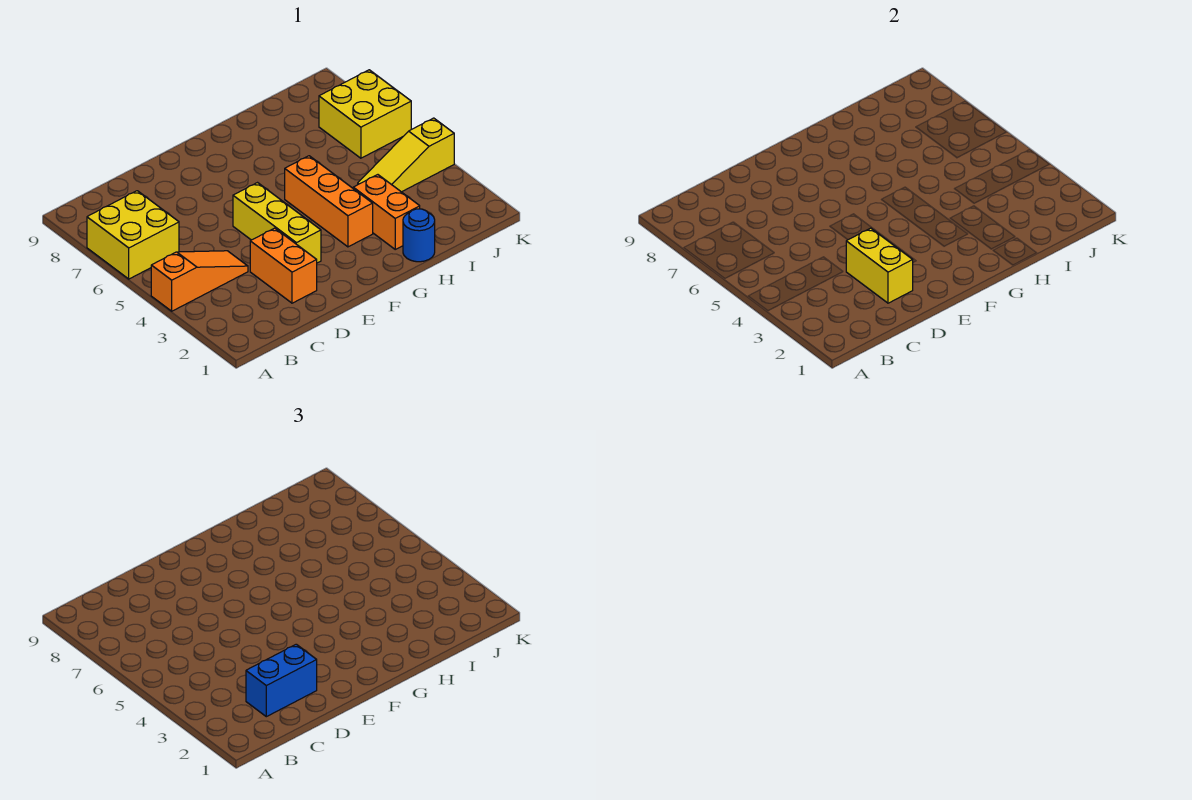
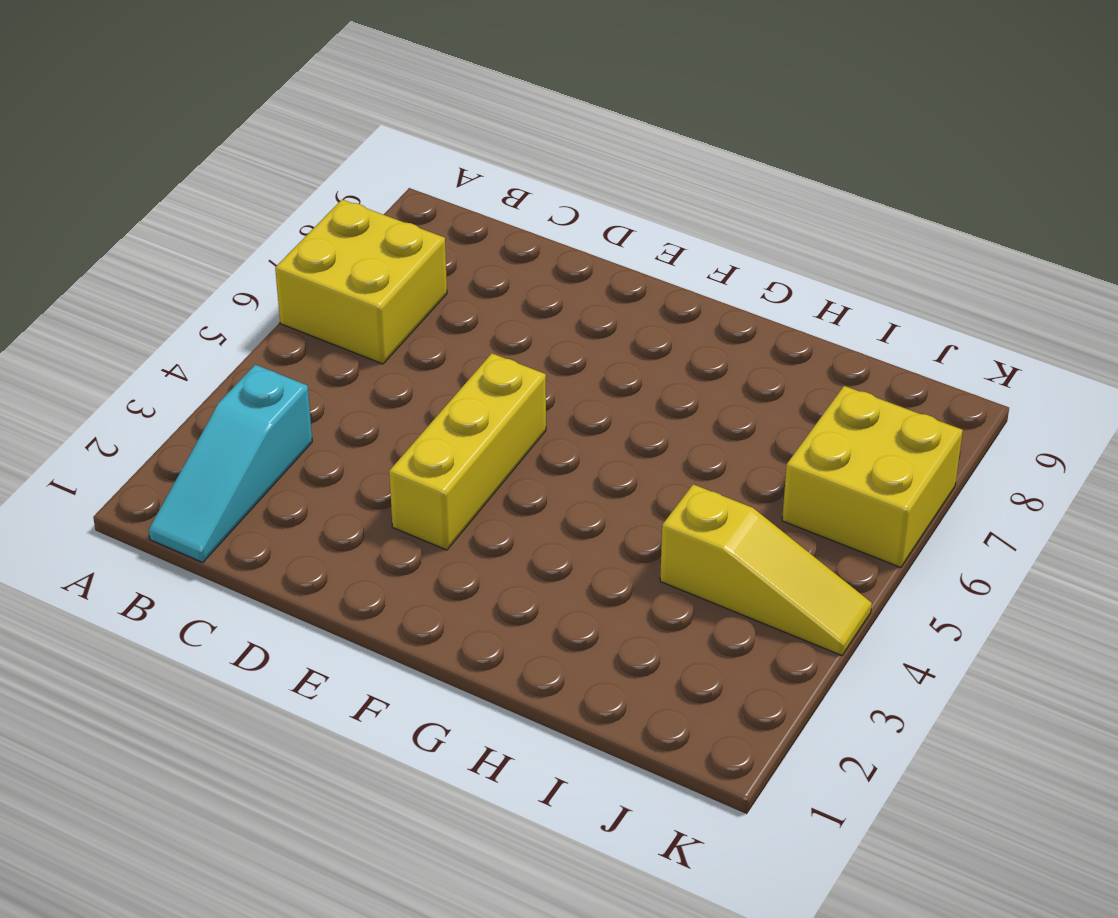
cyan 1x3 slope [149,365,312,562] -> none
yellow 1x3 slope [660,484,872,655] -> yellow 1x3 slope turned to [358,118,454,192]
none -> orange 1x3 slope [151,251,248,311]
none -> orange 1x2 brick [250,228,317,303]

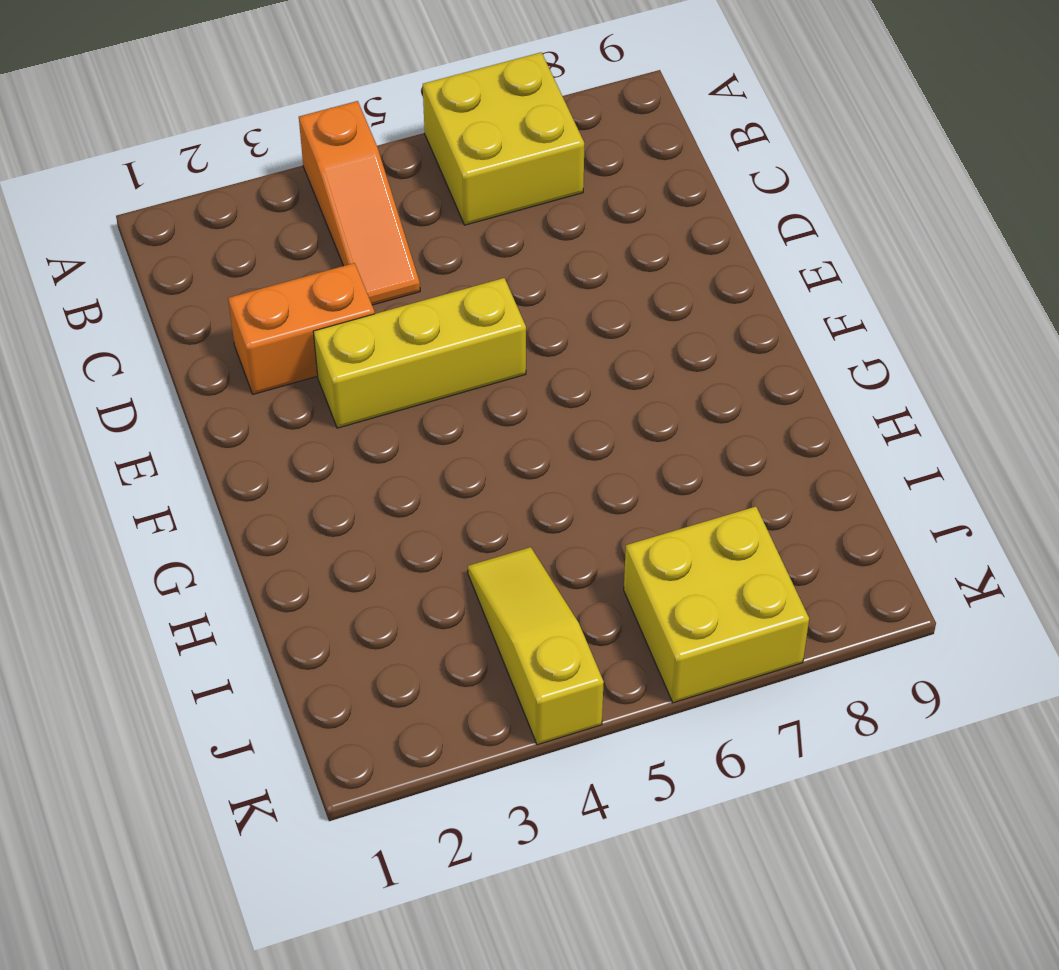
none -> orange 1x3 brick [285,156,373,247]
none -> blue 1x1 round brick [403,209,435,262]

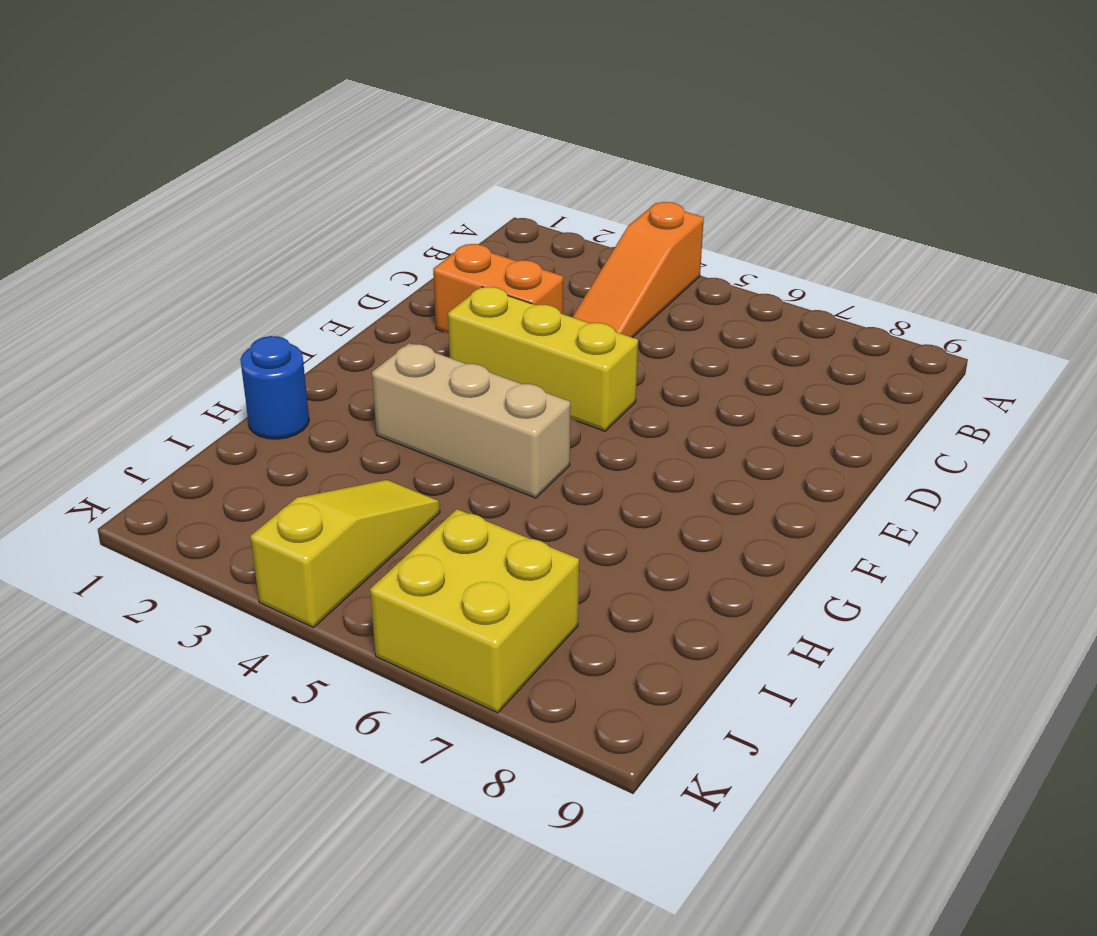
tan 1x3 brick [372,343,570,498] -> orange 1x3 brick [285,156,373,247]
none -> yellow 2x2 brick [87,191,179,279]
none -> orange 1x2 brick [353,175,420,249]

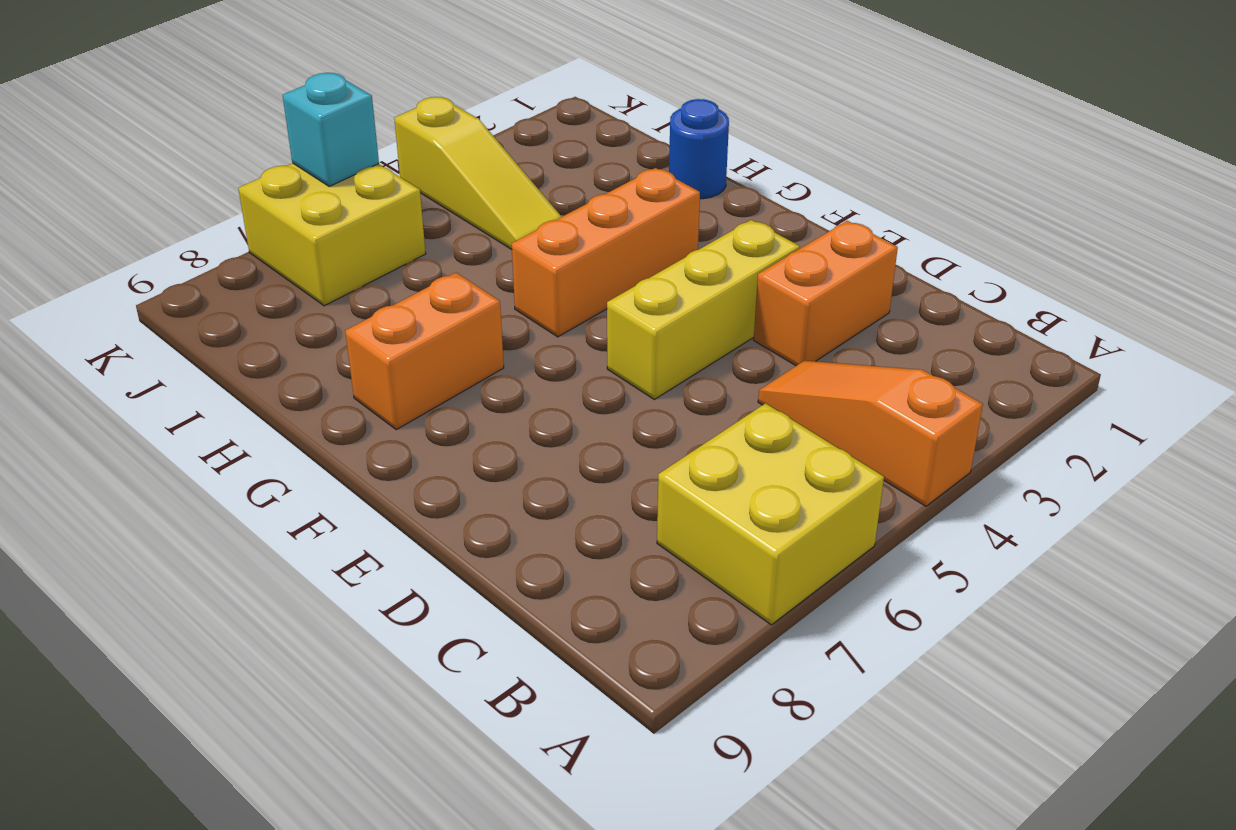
orange 1x2 brick [345,273,504,430] -> orange 1x2 brick moved to [353,175,420,249]
cyan 1x1 brick [283,73,379,186] -> none
none -> yellow 1x2 brick [846,228,913,303]
none -> blue 1x2 brick [246,644,317,717]

